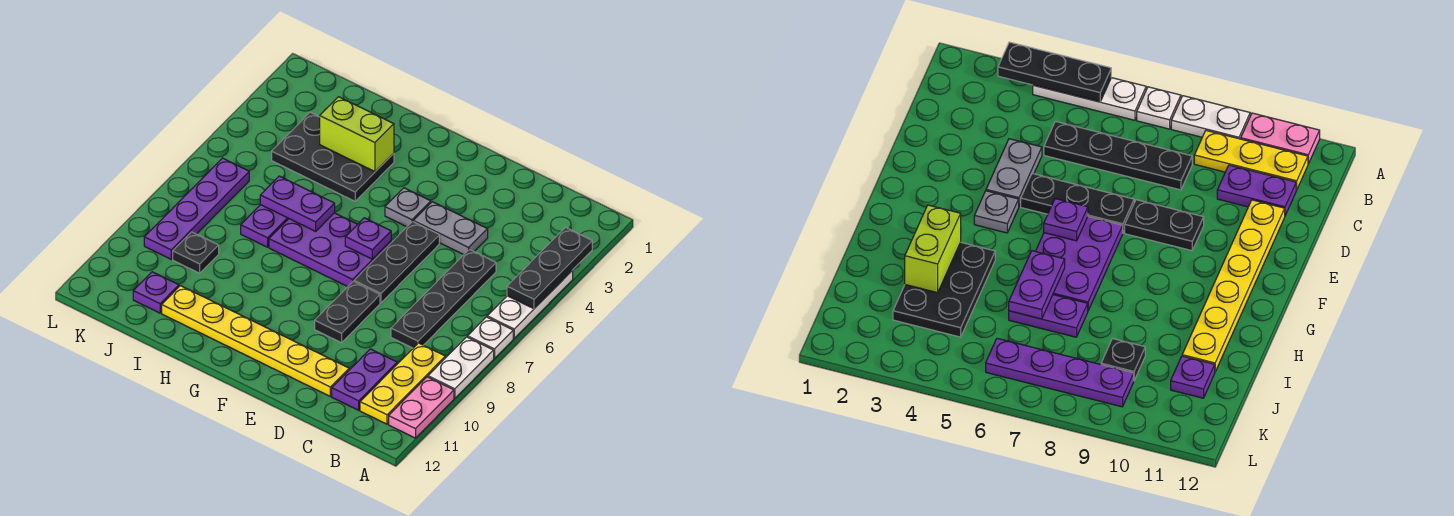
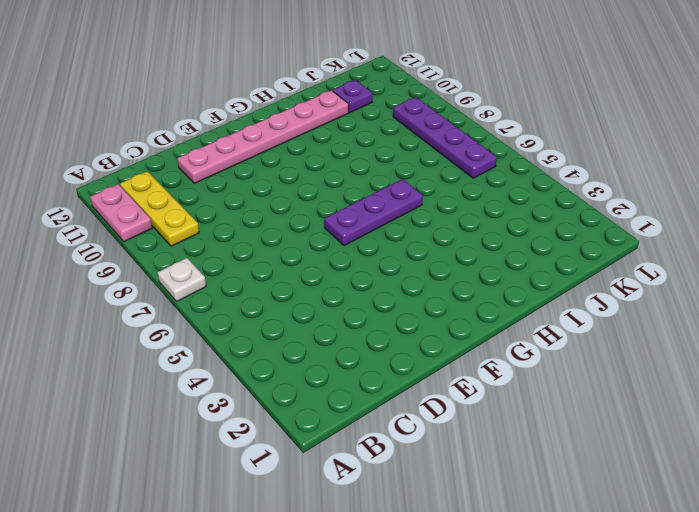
pink 1x6 plate [177,90,349,183] -> yellow 1x6 plate [162,286,349,396]
purple 1x3 plate [324,179,423,246] -> purple 2x3 plate [269,213,391,287]
none -> white 1x3 plate [487,271,573,338]
none -> white 1x2 plate [428,337,494,398]
none -> black 1x4 plate [391,249,496,348]

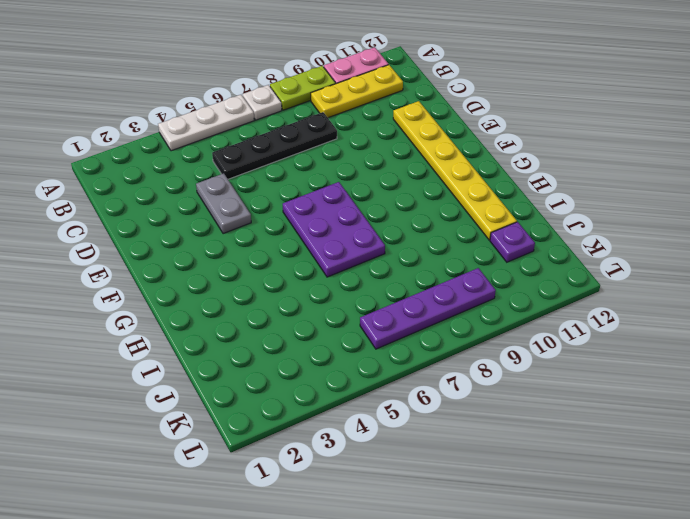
lime 1x2 plate [270,66,336,110] -> white 1x2 plate [428,337,494,398]
none -> purple 1x2 plate [332,349,397,410]
none -> black 1x3 plate [354,222,439,303]
none -> black 1x2 plate [315,281,380,343]

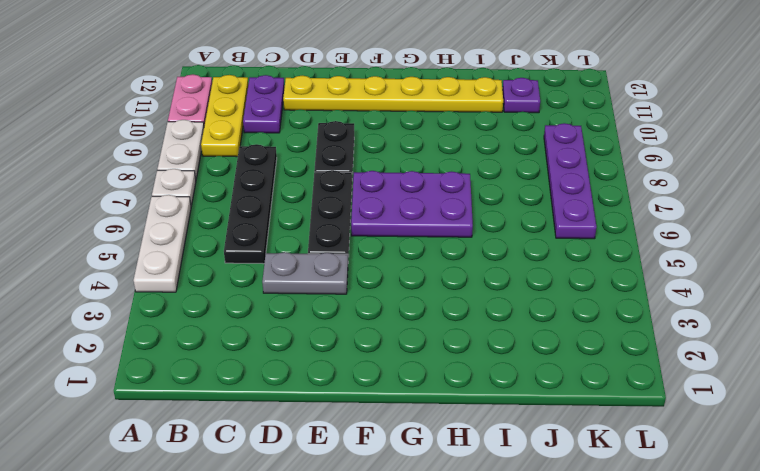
none -> grey 1x1 plate [385,188,431,227]
none -> black 2x3 plate [272,112,394,201]
none -> purple 1x2 plate [241,205,289,247]

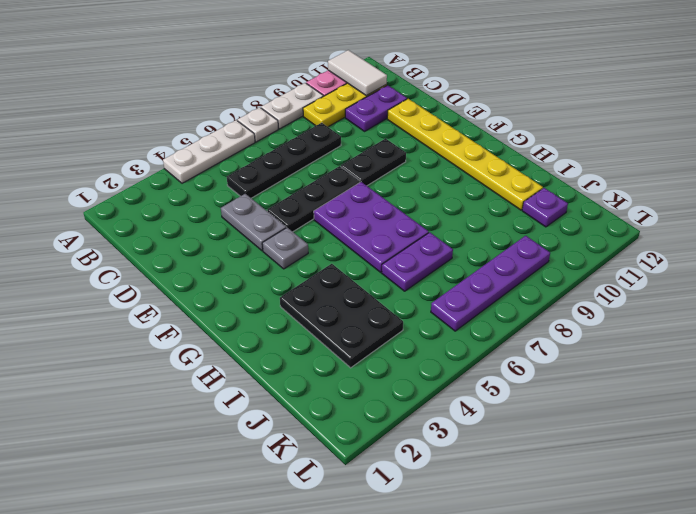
white 1x2 tile [328,50,387,96] -> none
none -> black 1x1 plate [173,232,219,273]
none -> black 1x3 plate [507,228,592,309]
none -> purple 1x1 plate [345,218,391,259]

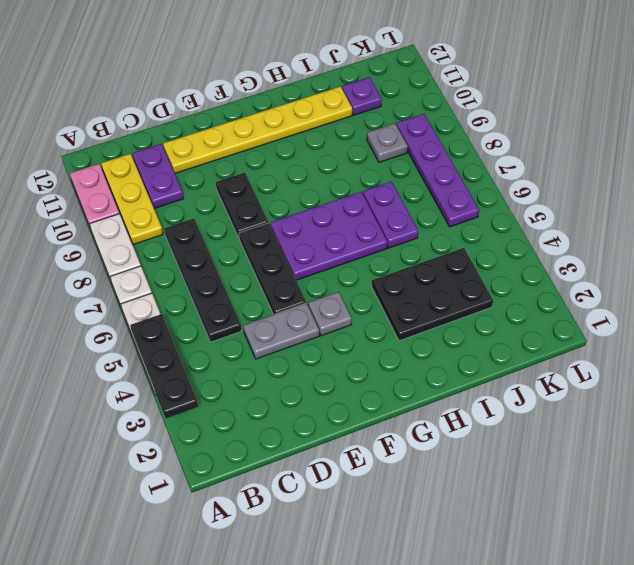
grey 1x1 plate [367,123,408,162] -> black 1x1 plate [173,232,219,273]
none -> purple 1x1 plate [345,218,391,259]
none -> lime 1x2 brick [320,97,394,172]
none -> purple 1x2 plate [260,176,335,231]

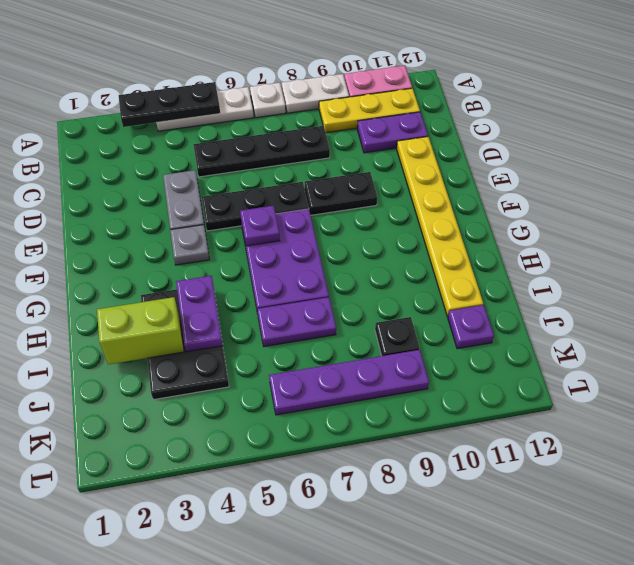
purple 1x2 plate [176,276,223,352] -> purple 1x2 plate moved to [260,176,335,231]
lime 1x2 brick [97,297,184,364] -> lime 1x2 brick turned to [320,97,394,172]

